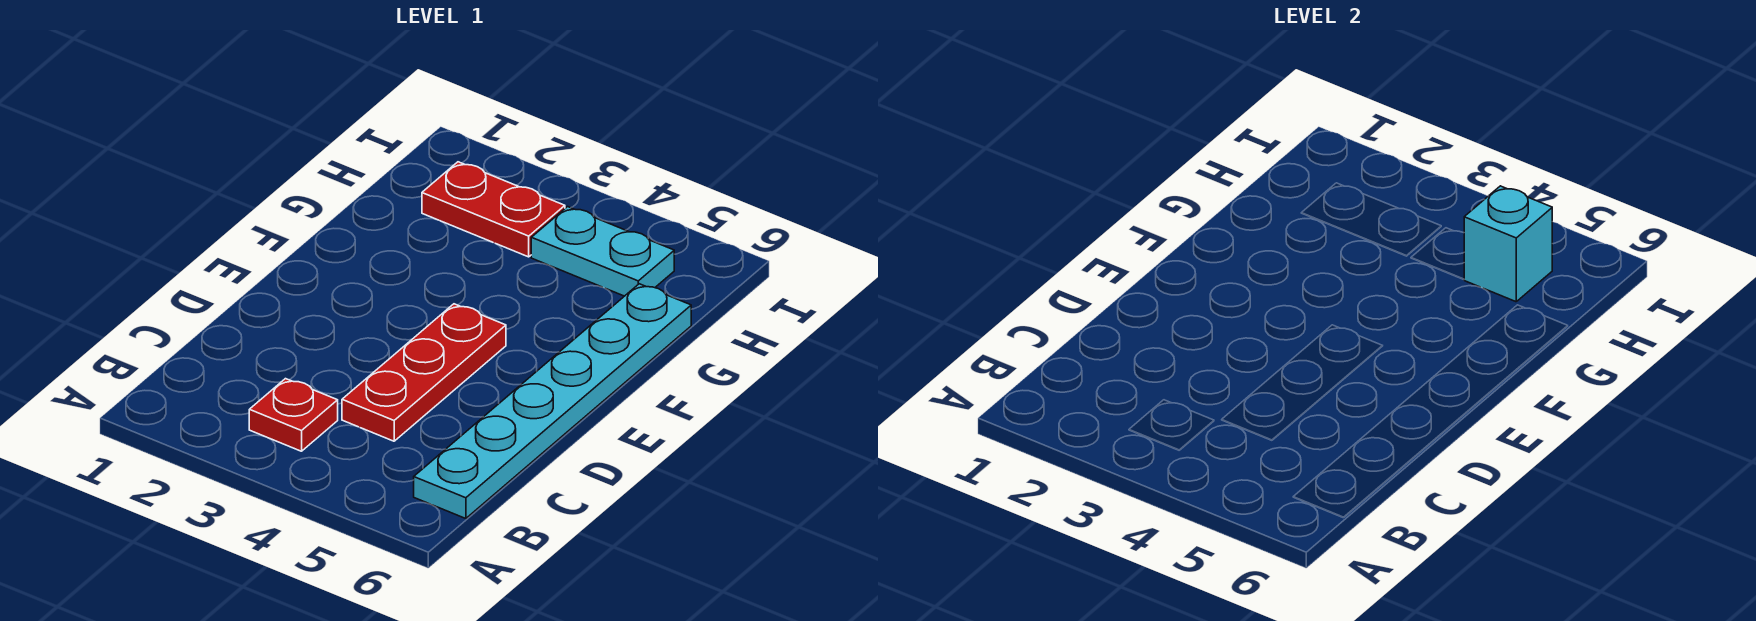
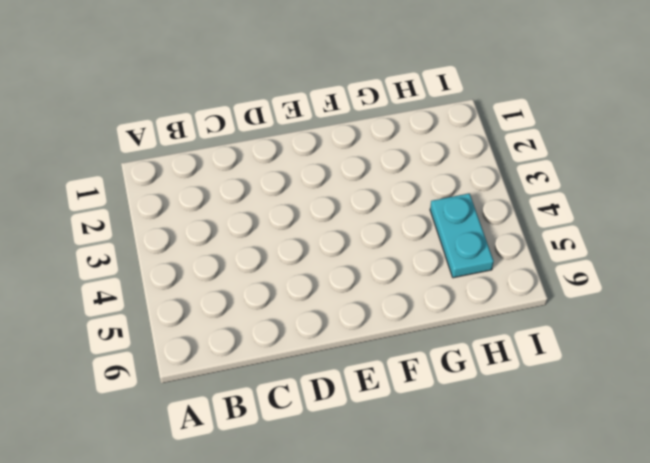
none -> red 1x1 plate [249,379,338,451]
none -> cyan 1x6 plate [414,284,691,519]

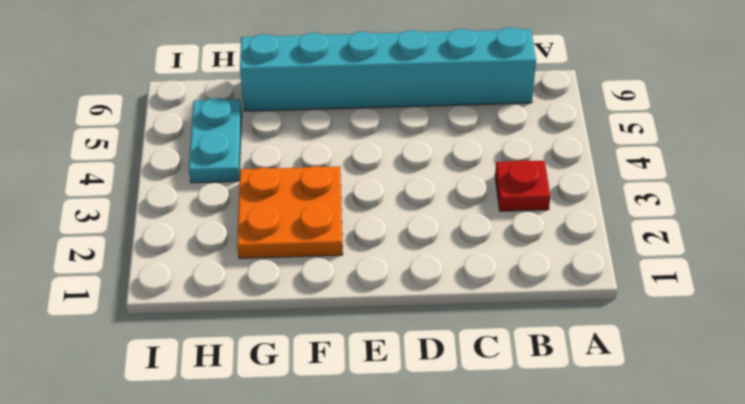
cyan 1x6 brick [240,27,536,111] -> cyan 1x6 plate [414,284,691,519]
orange 2x2 plate [237,166,343,258] -> none
none -> red 1x3 plate [342,304,506,441]
none -> red 1x2 plate [422,162,565,257]

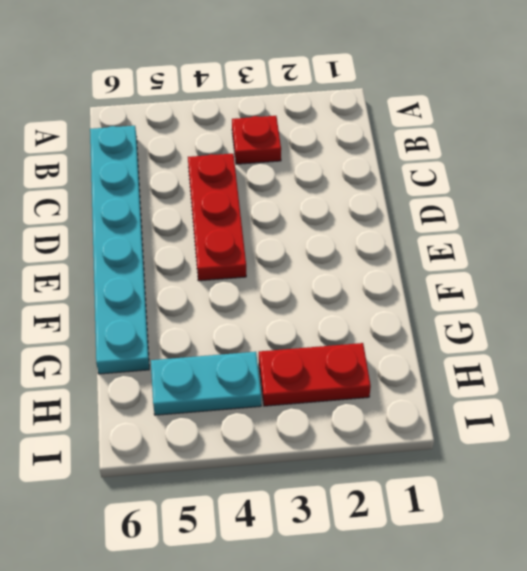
none -> cyan 1x1 brick [1464,186,1552,302]

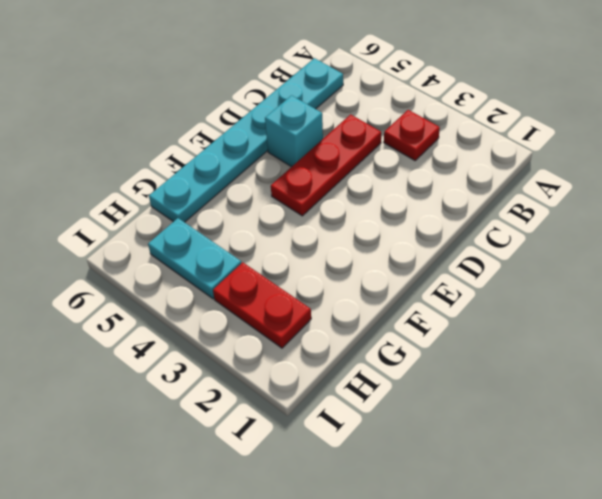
cyan 1x1 brick [265,95,323,167] -> cyan 1x1 brick moved to [1464,186,1552,302]

